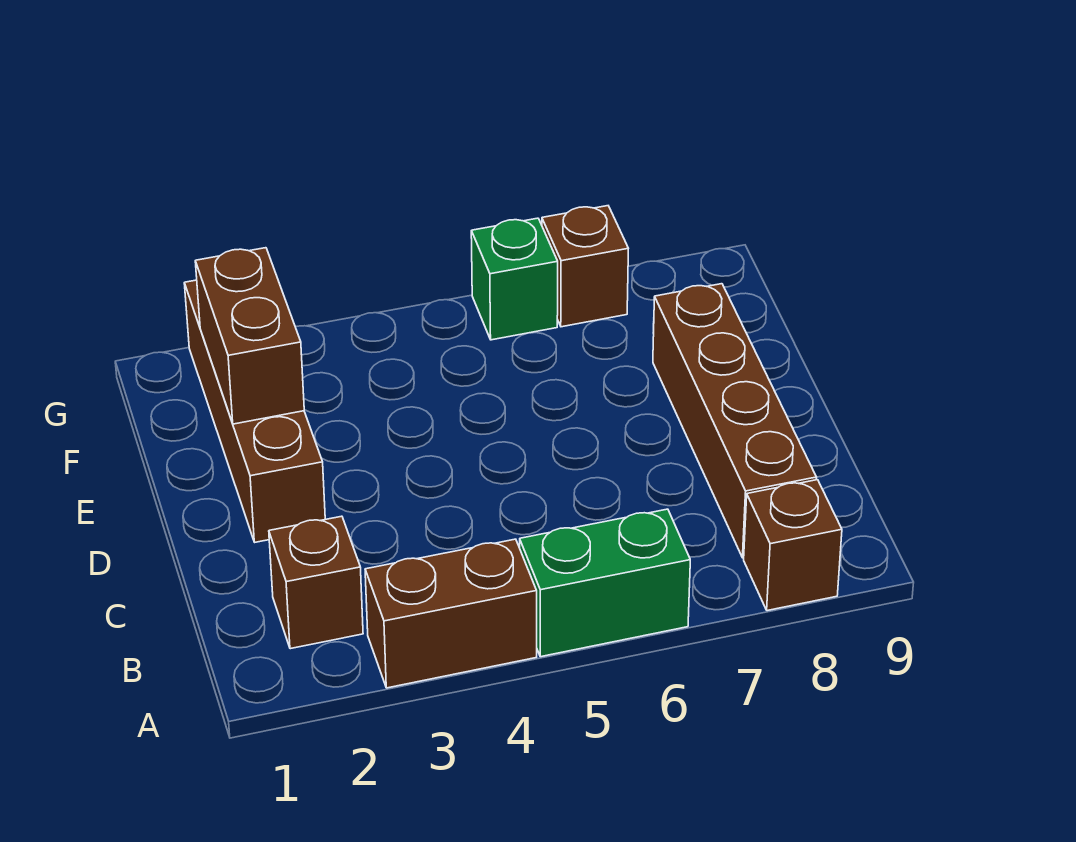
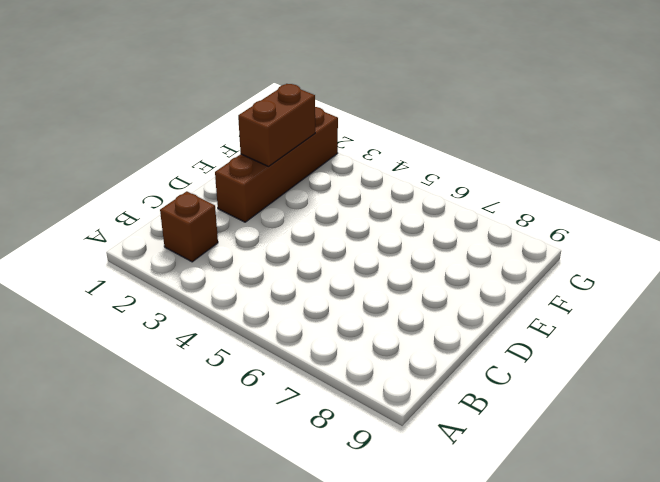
none -> brown 1x2 brick [365,539,537,688]
none -> green 1x2 brick [520,509,690,657]

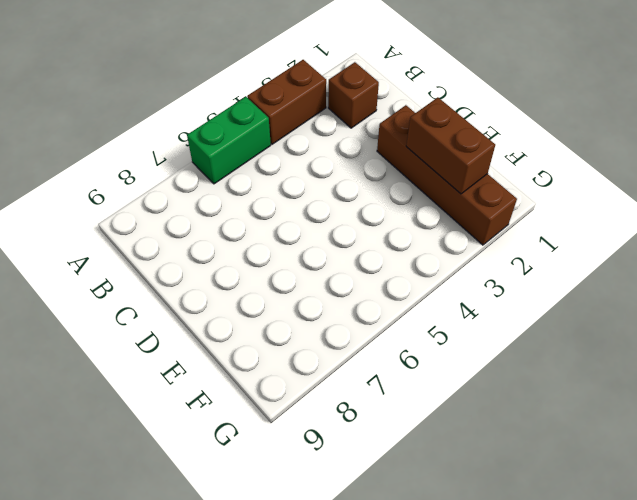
none -> brown 1x1 brick [744,480,842,611]
none -> brown 1x4 brick [653,284,817,558]

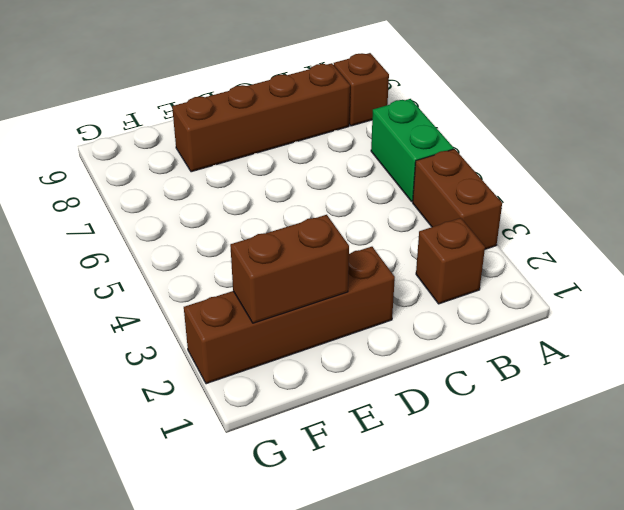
none -> green 1x1 brick [471,218,558,340]
none -> brown 1x1 brick [542,206,628,327]

